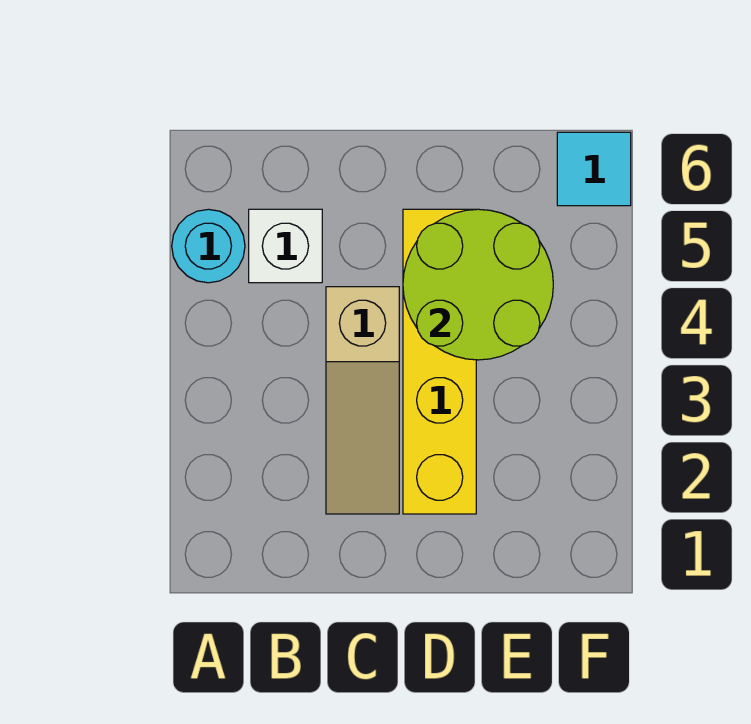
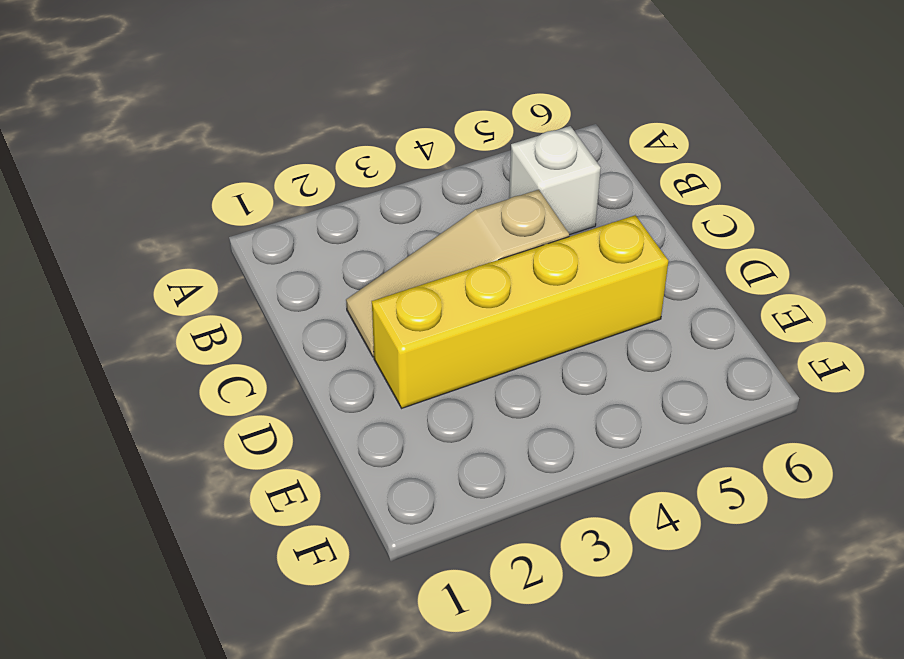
none -> cyan 1x1 round brick [172,209,245,283]
none -> cyan 1x1 tile [557,132,631,206]

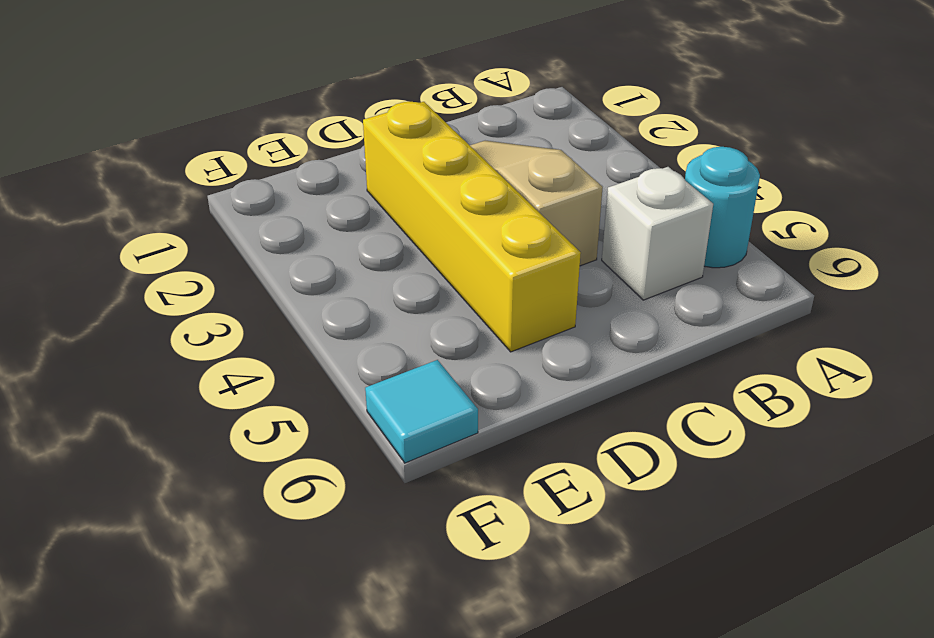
none -> lime 2x2 round brick [403,209,553,360]

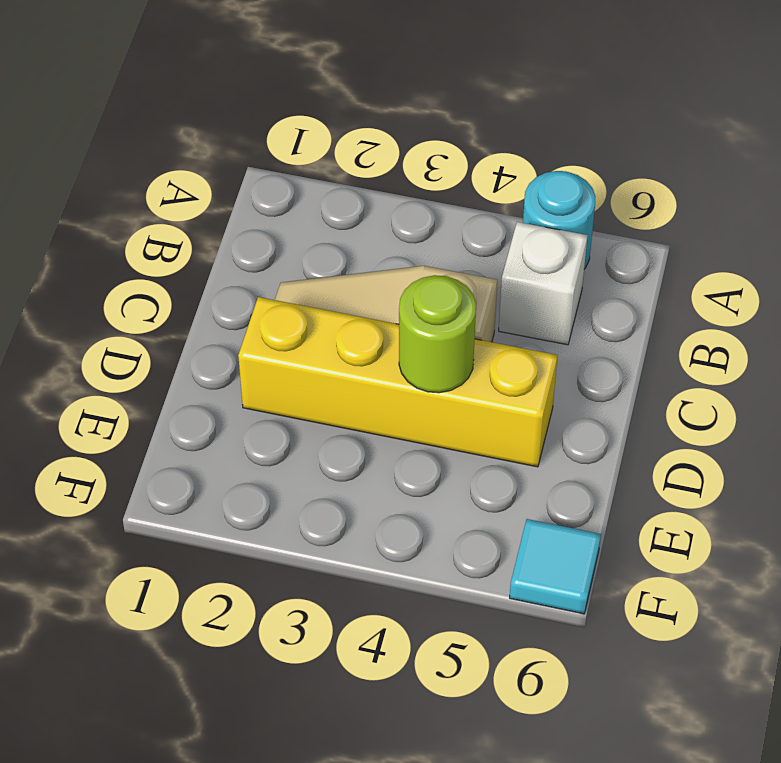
lime 1x1 round brick [399,275,476,393] -> lime 2x2 round brick [403,209,553,360]

